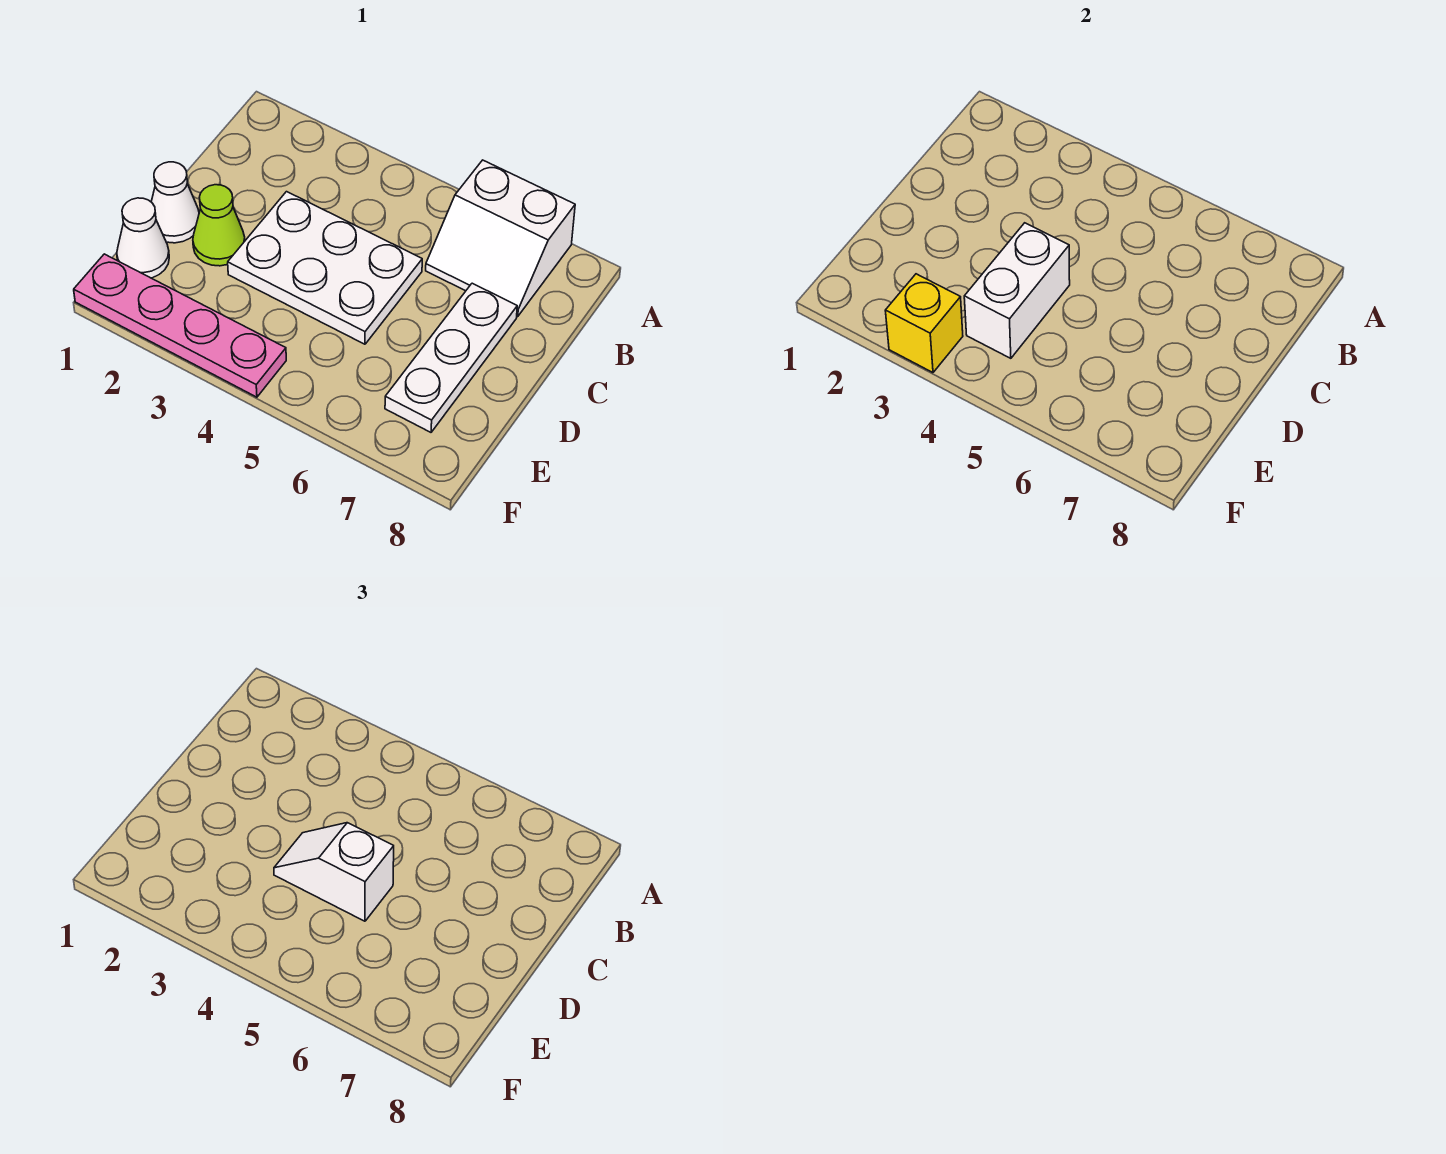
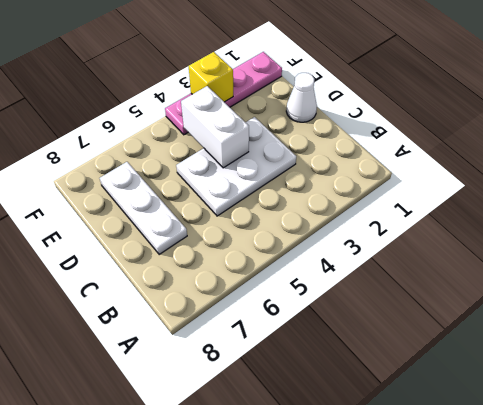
none -> white 2x2 slope [426,160,575,317]
none -> lime 1x1 cone [193,185,245,266]

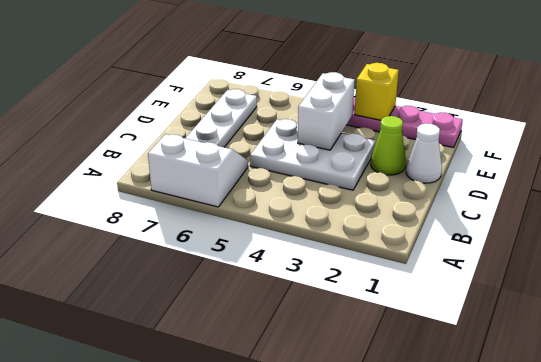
none -> white 1x1 cone [117,198,169,278]
none -> white 1x2 slope [274,823,394,921]

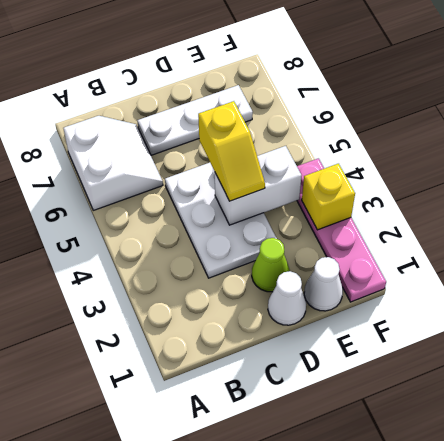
yellow 1x2 slope [198,101,265,201] -> white 1x2 slope [274,823,394,921]

